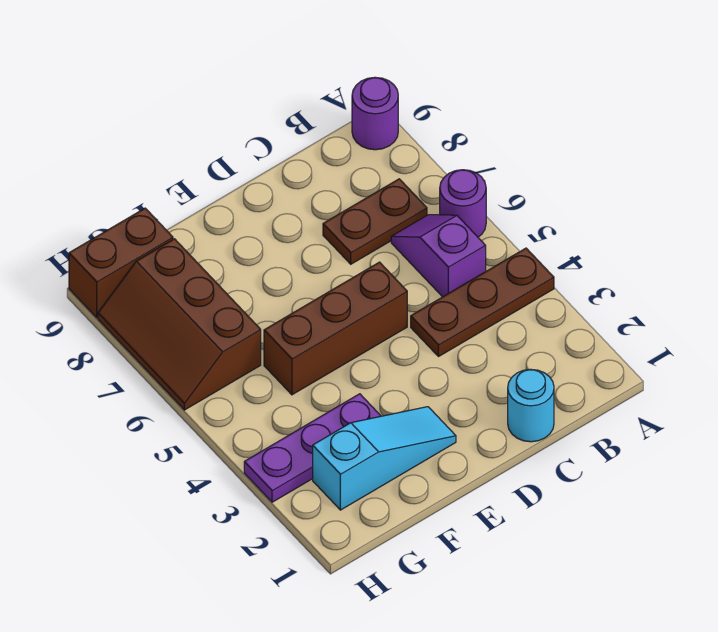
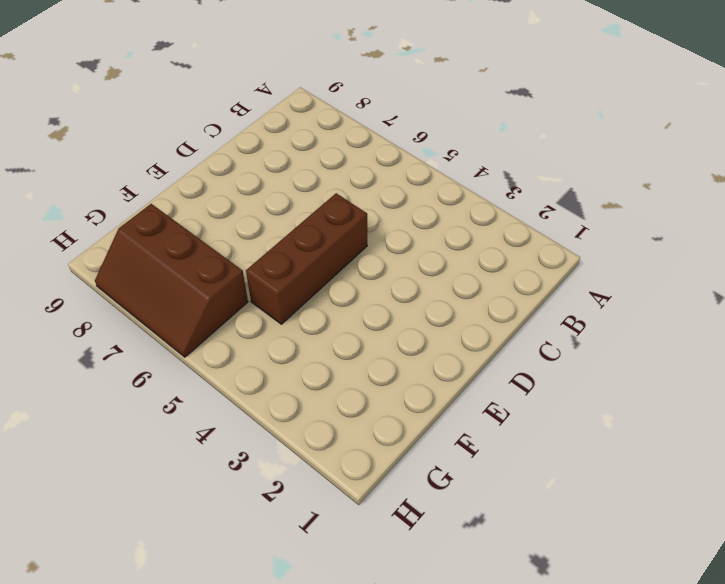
none -> brown 1x3 plate [411,248,554,357]
none -> purple 1x1 round brick [440,170,486,237]

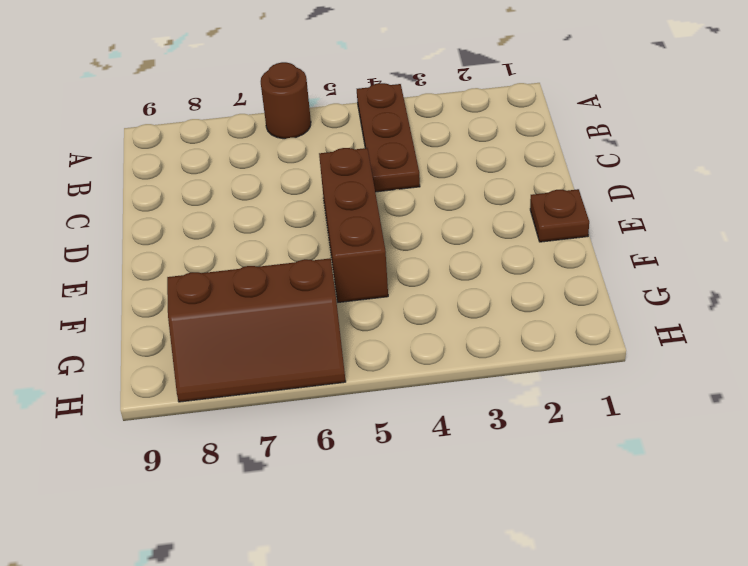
brown 1x1 round brick [261,62,311,139] -> purple 1x1 round brick [440,170,486,237]
brown 1x1 plate [530,189,589,242] -> none
none -> purple 1x1 round brick [352,77,398,150]
none -> purple 1x2 slope [391,215,486,297]

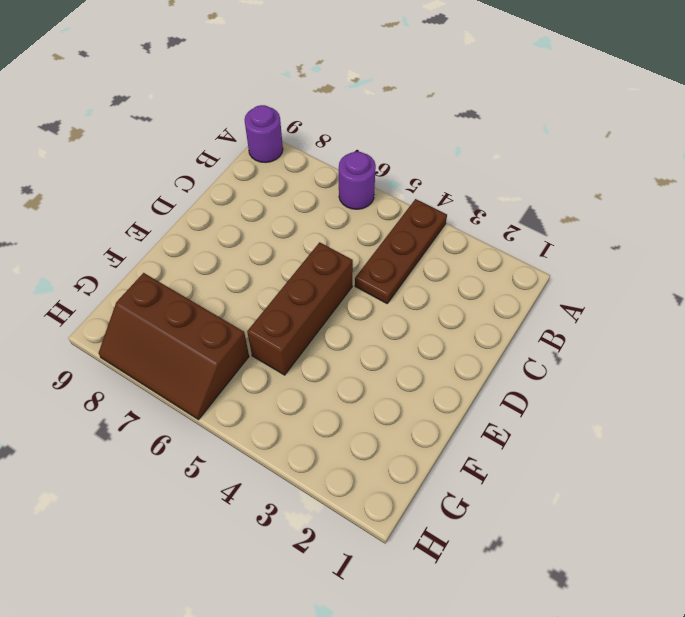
none -> purple 1x2 slope [391,215,486,297]
none -> brown 1x2 plate [323,179,427,264]

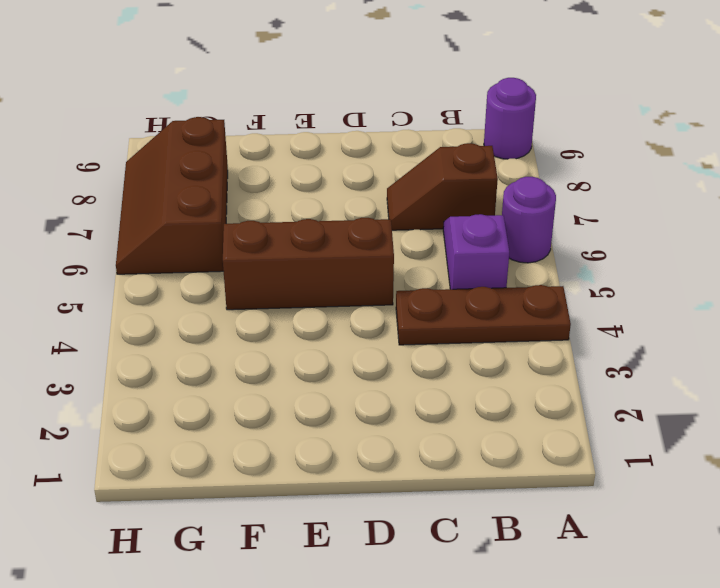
brown 1x2 slope [387,143,498,230] -> brown 1x2 plate [323,179,427,264]
none -> cyan 1x1 round brick [508,369,554,442]
none -> cyan 1x3 slope [313,407,456,510]

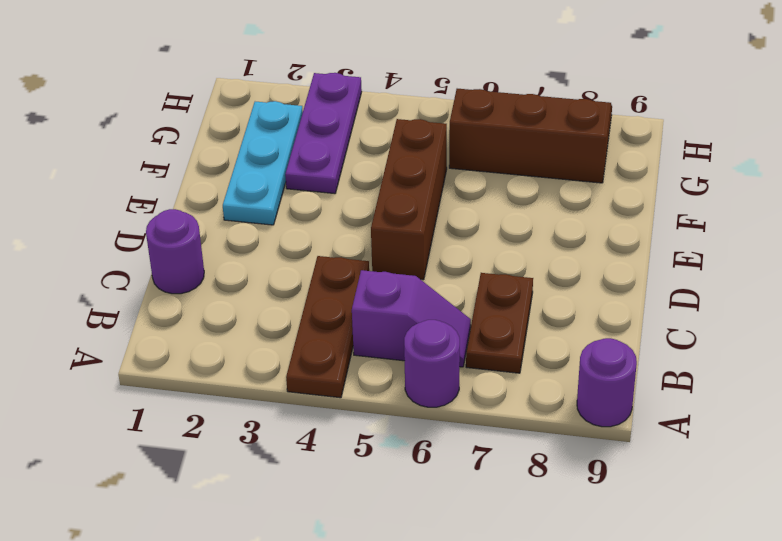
purple 1x1 round brick [146,209,204,294] -> cyan 1x1 round brick [508,369,554,442]
cyan 1x3 plate [223,101,303,225] -> cyan 1x3 slope [313,407,456,510]
none -> brown 1x2 brick [69,208,173,318]

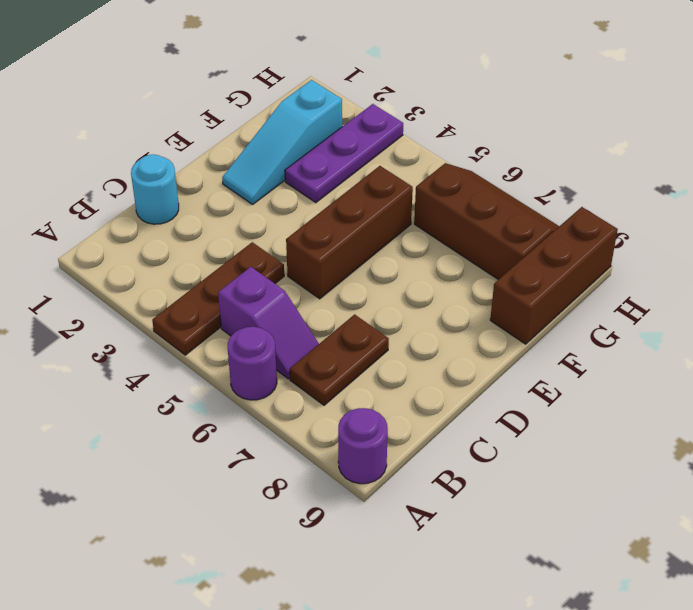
brown 1x3 brick [490,207,618,344] -> brown 1x2 brick [69,208,173,318]

